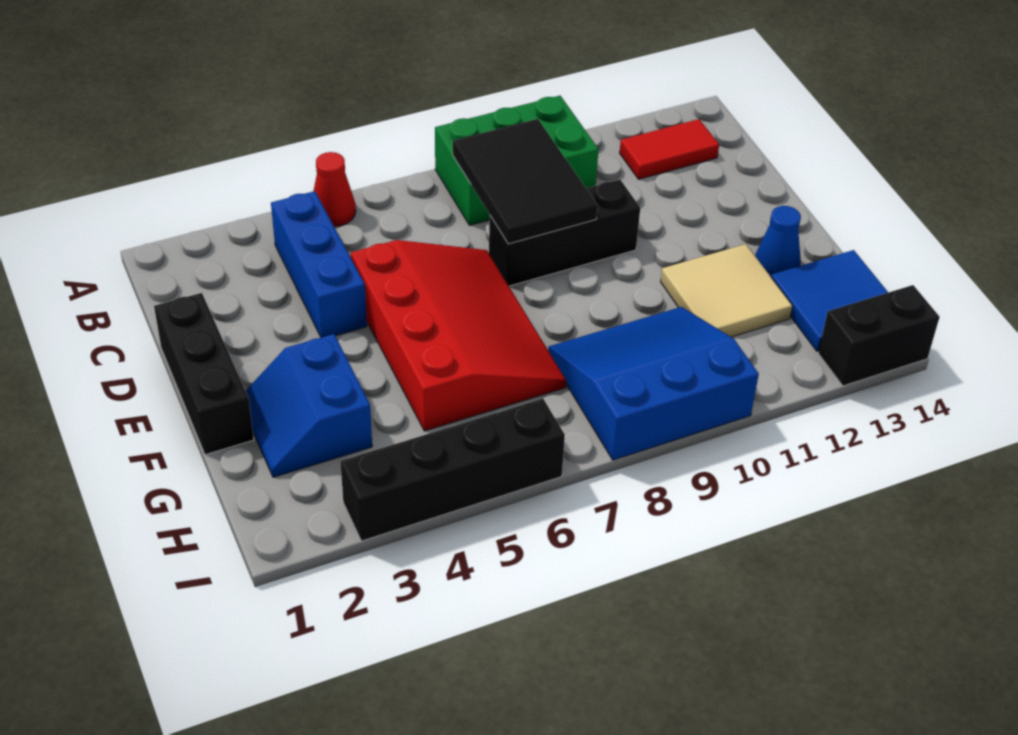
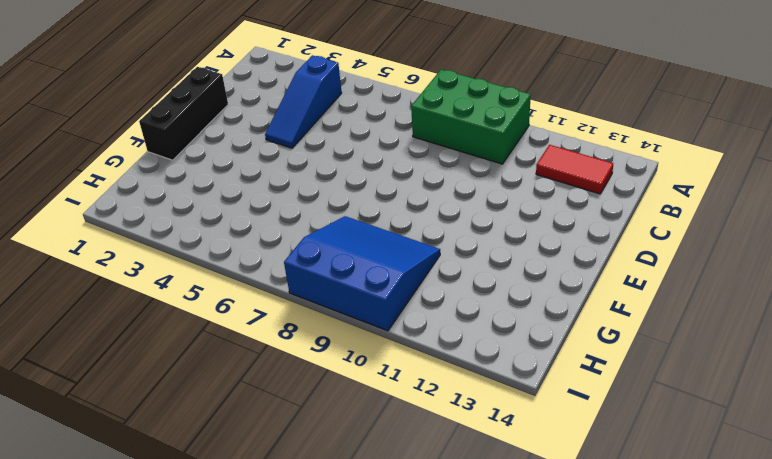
blue 1x3 slope [265,55,342,148] -> blue 1x3 brick [271,191,367,337]
none -> red 1x1 cone [314,152,356,227]
none -> red 3x4 slope [351,240,566,431]
none -> black 1x3 brick [489,179,640,286]

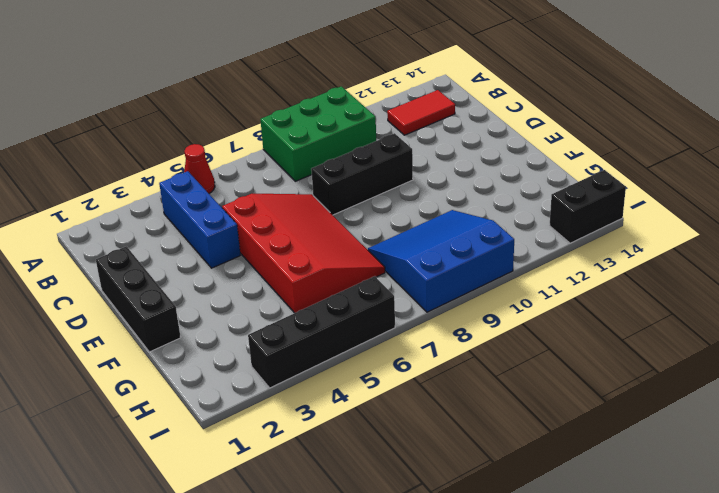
none -> blue 2x2 slope [246,334,372,477]
none -> tan 2x2 tile [661,244,792,337]
none -> blue 1x1 cone [755,206,801,276]

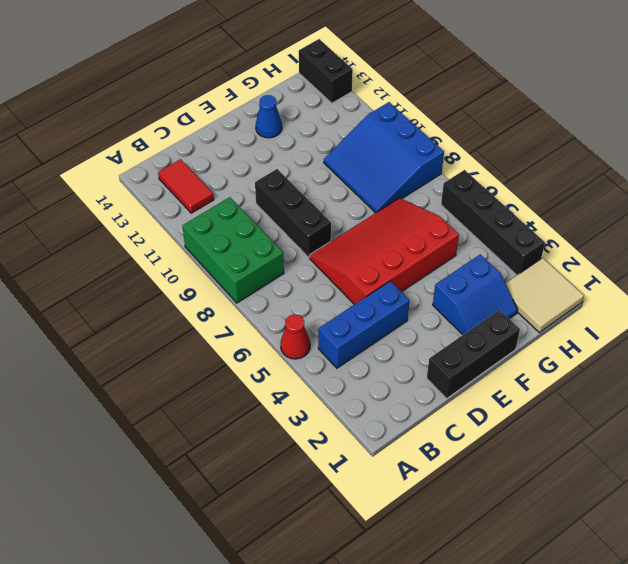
tan 2x2 tile [506,258,584,332] -> tan 2x2 tile moved to [661,244,792,337]
none -> blue 2x2 tile [771,250,888,351]
none -> black 2x3 tile [453,119,598,244]

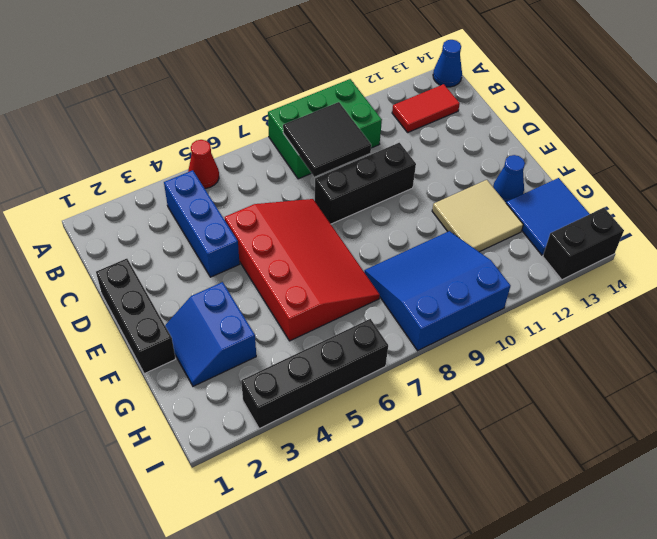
blue 1x1 cone [433,40,462,87] -> none
black 2x2 tile [283,102,371,177] -> black 2x3 tile [453,119,598,244]

